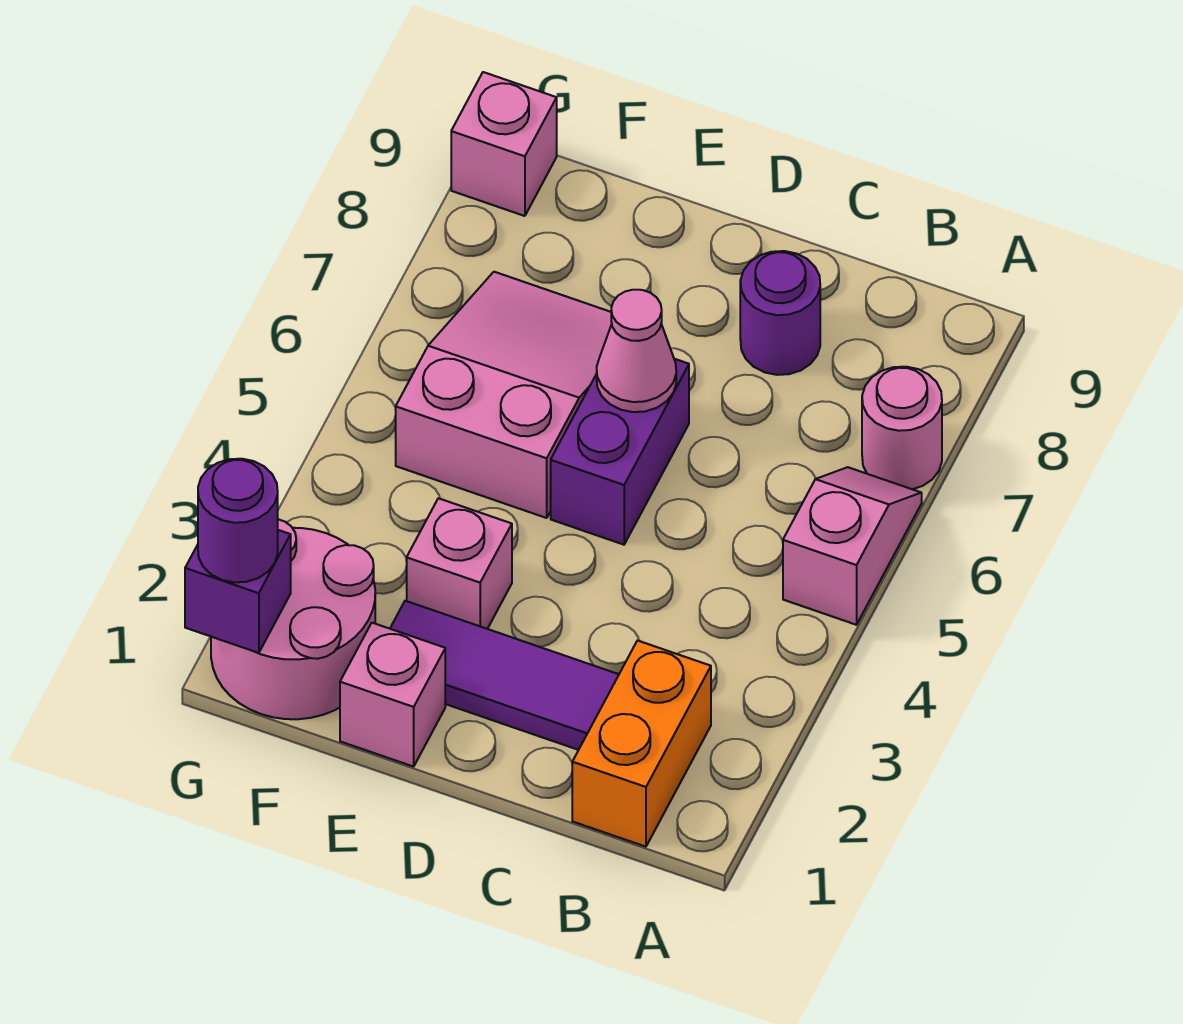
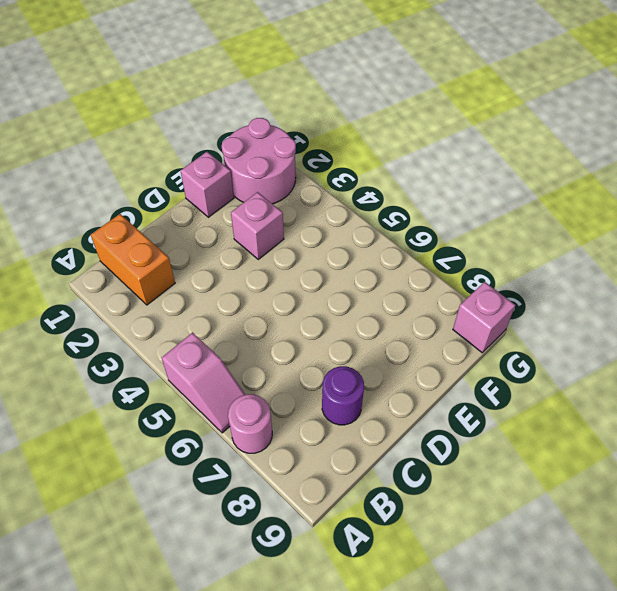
none -> purple 1x3 tile [390,601,619,750]
none -> purple 1x2 brick [551,359,689,545]
none -> pink 2x3 slope [396,272,612,518]

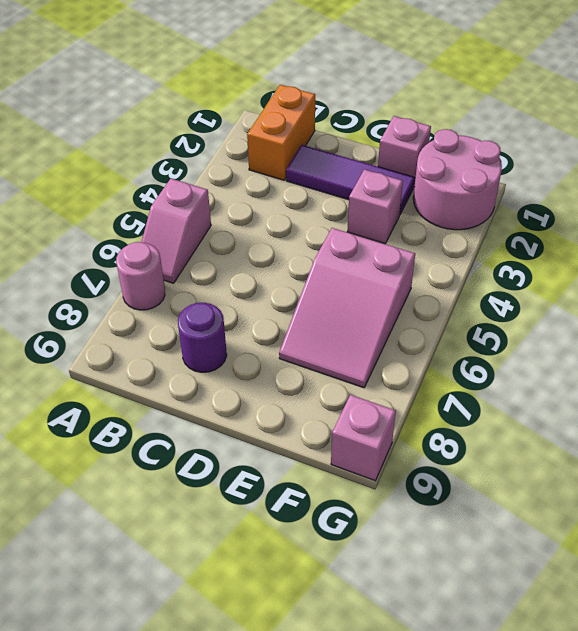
none -> purple 1x2 brick [551,359,689,545]
none -> pink 1x1 cone [597,290,676,412]
none -> purple 1x1 brick [185,530,291,653]

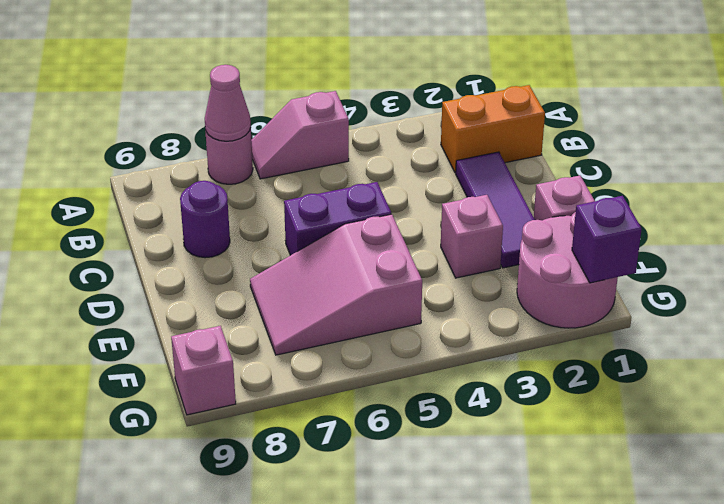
pink 1x1 cone [205,65,251,141] -> pink 1x1 cone moved to [597,290,676,412]
none -> purple 1x1 round brick [198,459,278,582]

